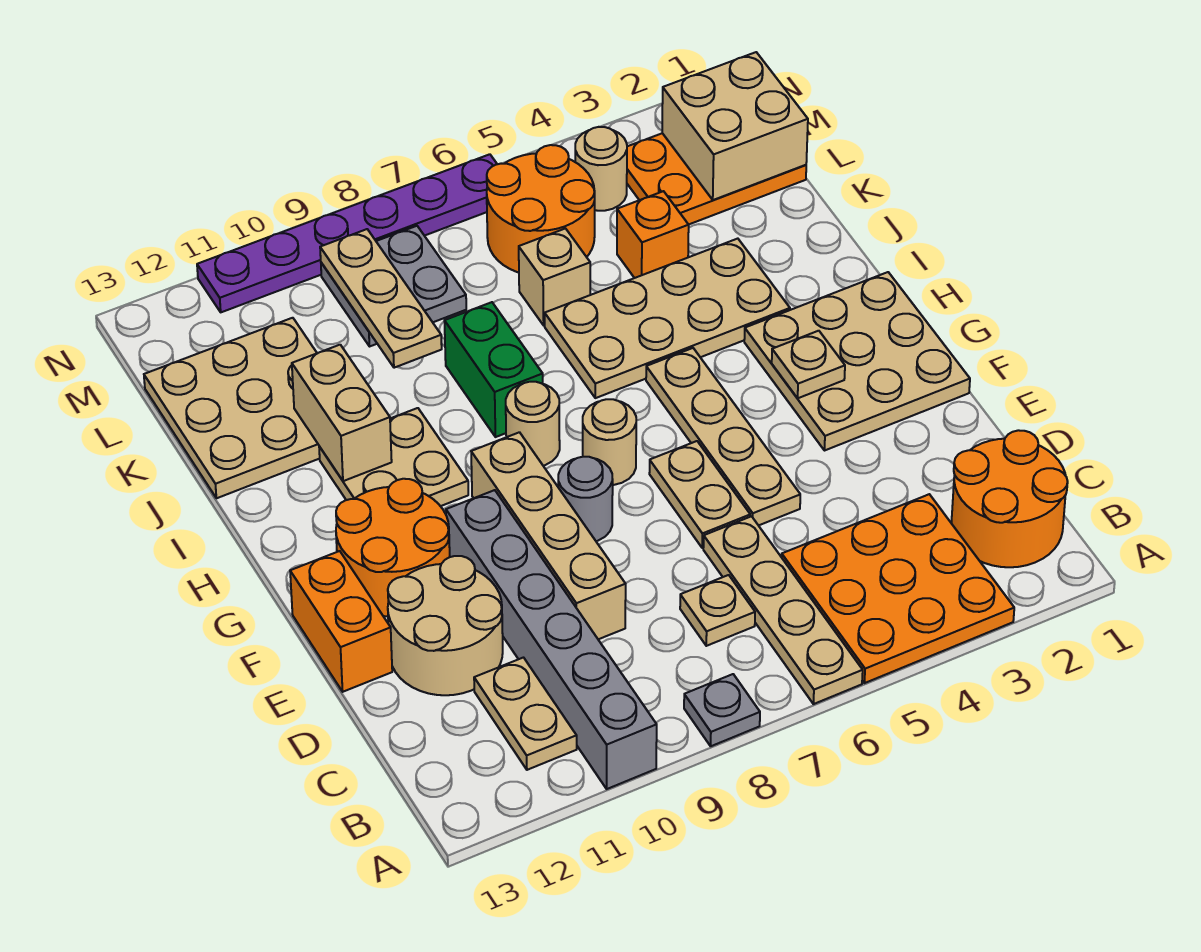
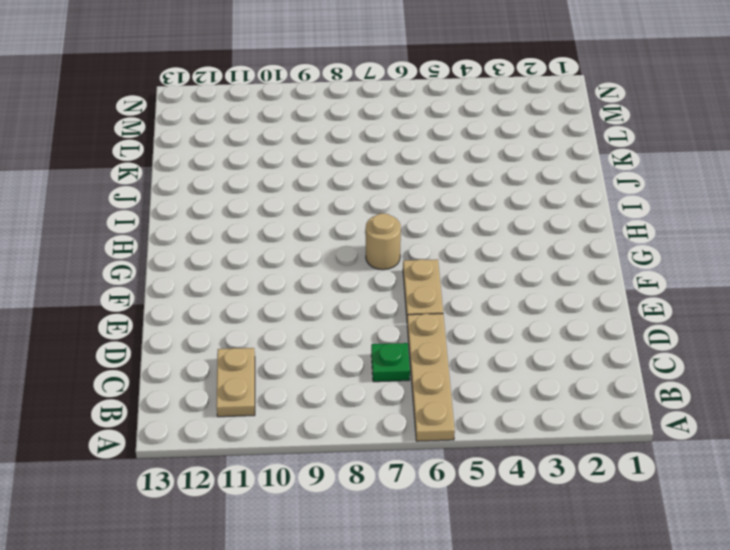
green 1x1 plate [371,343,410,382] -> tan 1x1 plate [680,575,755,646]
none -> orange 3x3 plate [782,494,1014,683]
none -> grey 1x1 plate [684,674,760,746]
none -> grey 1x6 brick [446,490,657,789]
none -> orange 2x2 round brick [951,430,1068,567]

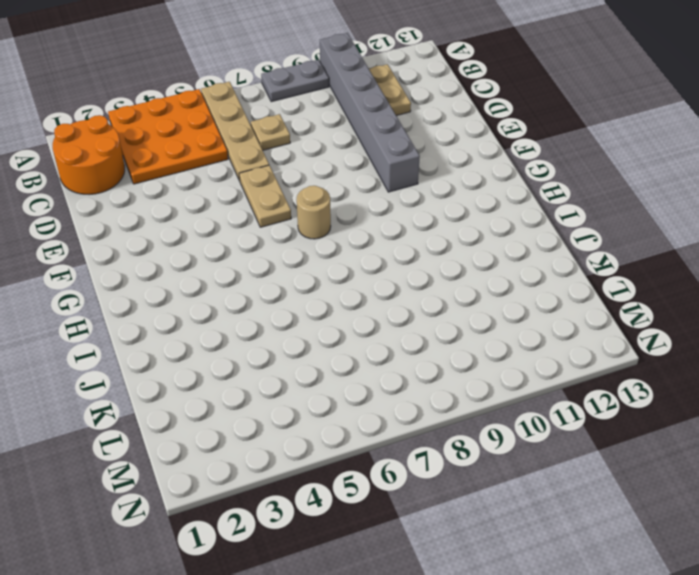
grey 1x2 plate [261,60,329,102] -> grey 1x1 plate [684,674,760,746]
none -> tan 1x4 brick [471,432,626,639]
none -> tan 2x2 round brick [388,556,503,695]
none -> tan 1x4 plate [646,348,800,525]
none -> orange 1x2 brick [290,551,392,692]

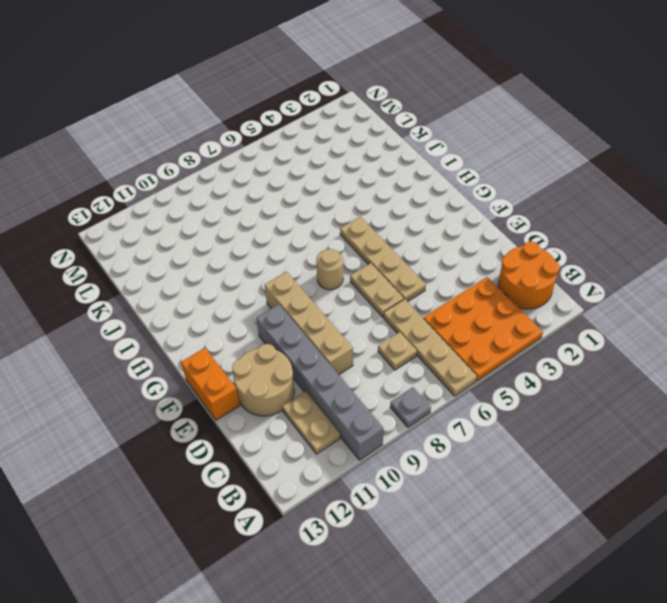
none -> tan 3x3 plate [744,272,970,451]
none -> grey 1x1 round brick [558,457,613,541]
none -> orange 2x2 round brick [336,479,450,616]
none -> tan 1x1 round brick [506,382,560,466]

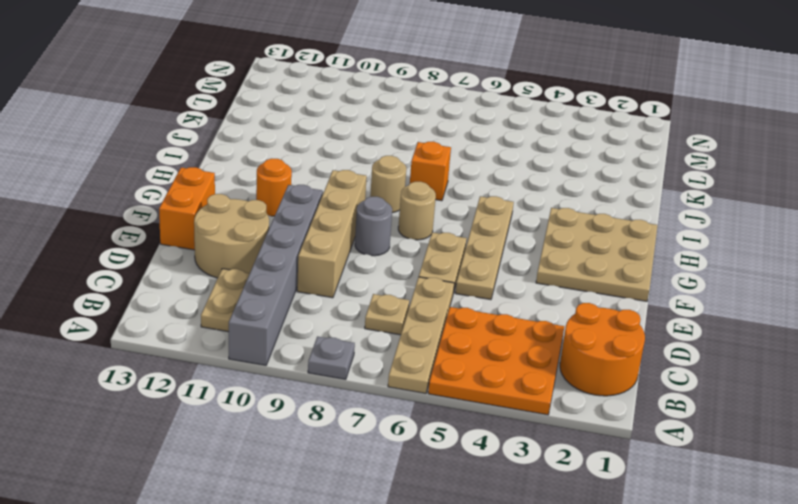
orange 1x1 round brick [256,159,292,216] -> orange 2x2 round brick [336,479,450,616]
orange 1x1 brick [410,142,451,201] -> orange 1x1 brick moved to [617,191,689,278]
none -> tan 2x2 plate [319,408,468,506]
none -> tan 2x4 plate [545,239,790,398]
none -> green 1x2 brick [444,302,543,437]
none -> tan 3x3 plate [144,318,320,498]

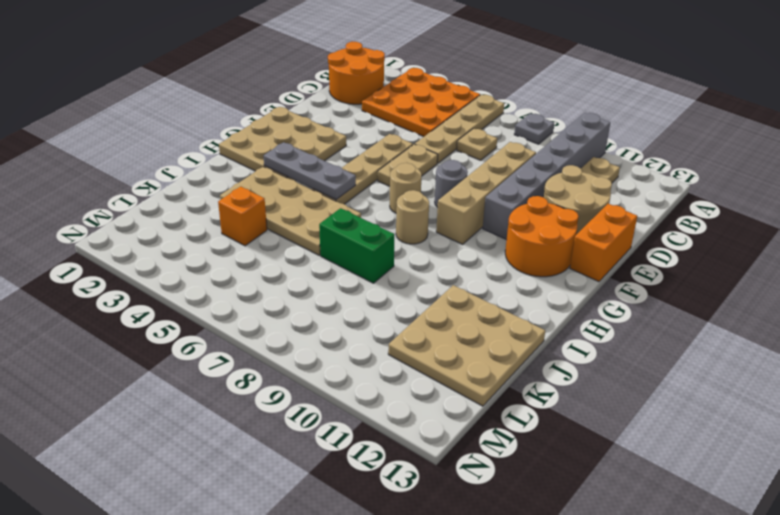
grey 1x3 plate [264,142,356,200] -> none
green 1x2 brick [319,208,395,283] -> green 1x2 brick turned to [444,302,543,437]
none -> tan 2x2 plate [319,408,468,506]
none -> tan 1x1 brick [519,229,590,325]
none -> orange 2x3 plate [627,133,806,225]
none -> orange 2x2 round brick [487,145,595,273]

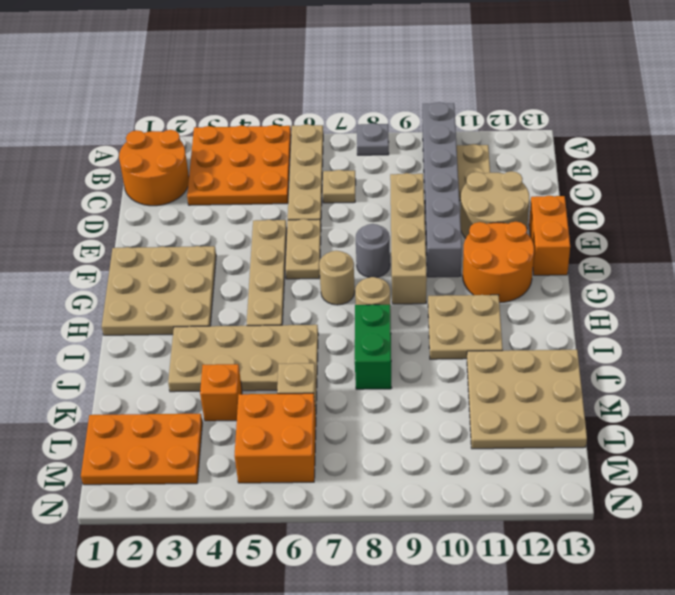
orange 2x2 brick [234,393,316,483] -> orange 2x2 round brick [487,145,595,273]
none -> grey 2x2 plate [321,226,466,347]
none -> tan 1x1 round brick [575,127,627,211]
none -> purple 1x6 plate [197,154,497,312]
none -> tan 1x1 plate [772,331,845,398]

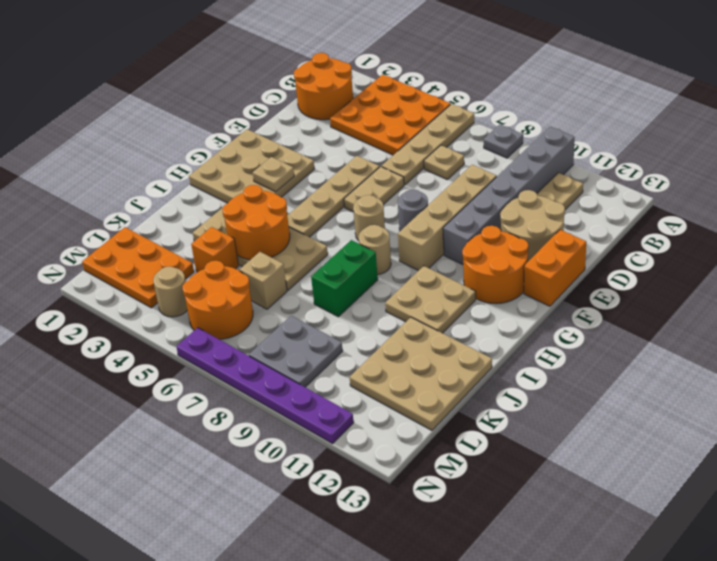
orange 2x2 round brick [222,185,290,260] -> none
none -> tan 1x2 brick [292,345,392,481]
none -> tan 1x3 plate [320,229,442,368]
none -> tan 2x2 brick [662,52,808,200]

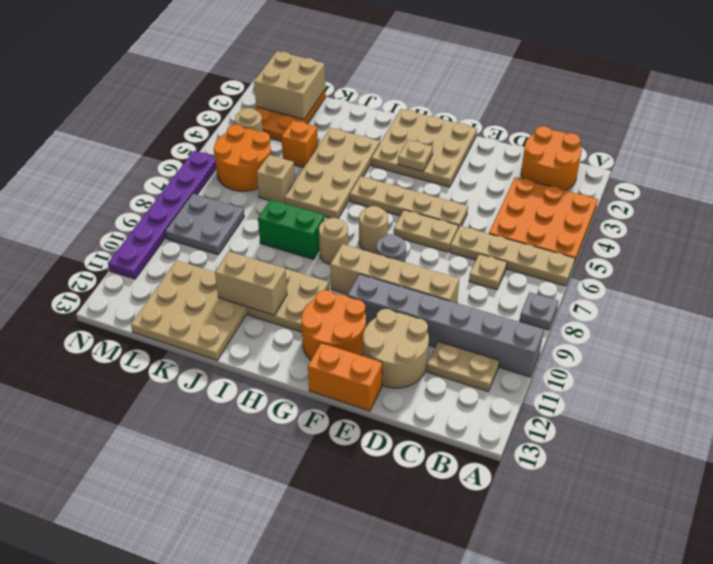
none -> tan 1x3 plate [320,229,442,368]

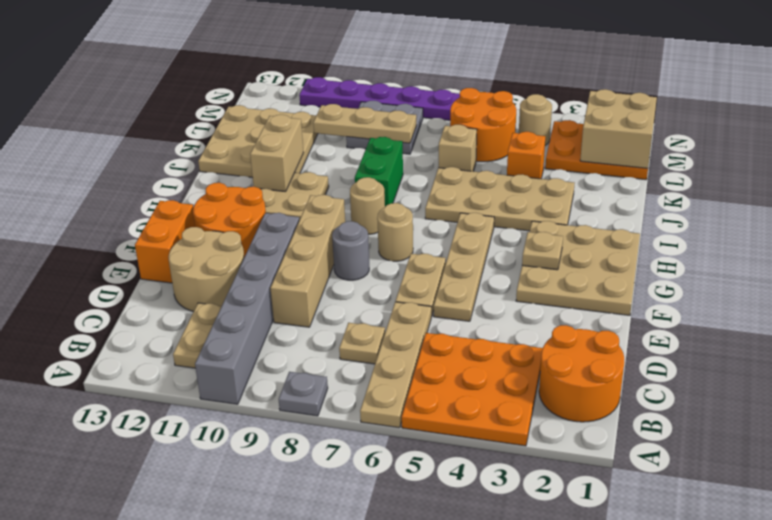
tan 1x3 plate [313,104,416,143] -> tan 1x3 plate turned to [320,229,442,368]

